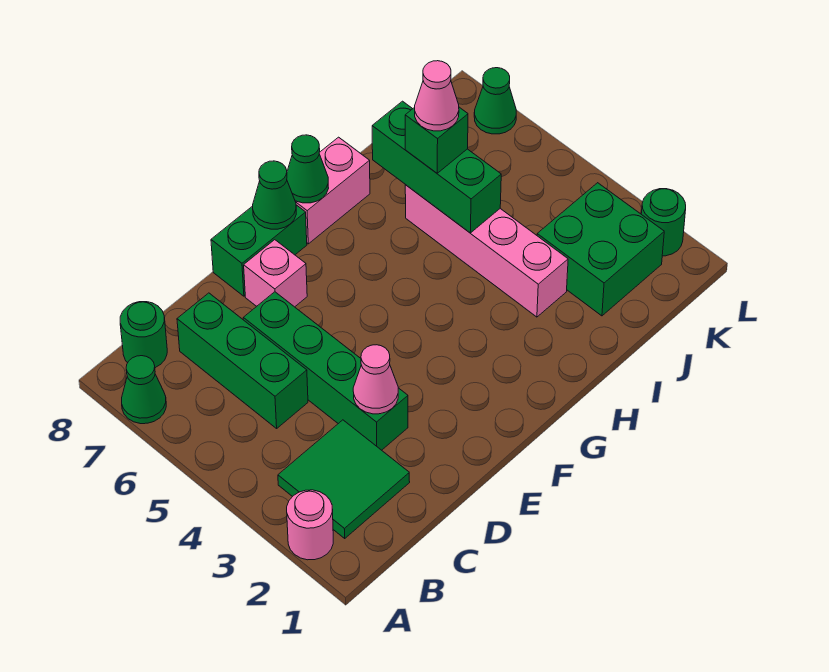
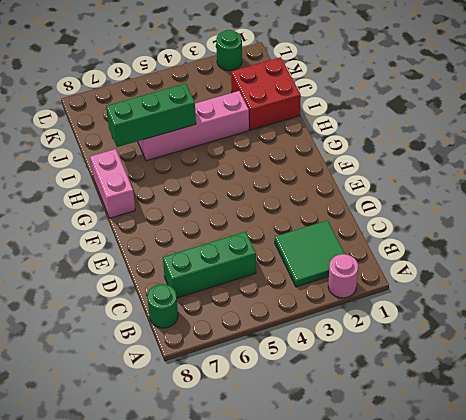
red 2x2 brick [231,57,301,130] -> green 2x2 brick [537,183,664,316]
none -> green 1x1 cone [122,356,166,424]
none -> green 1x4 brick [243,292,408,450]
none -> pink 1x1 brick [244,240,307,307]

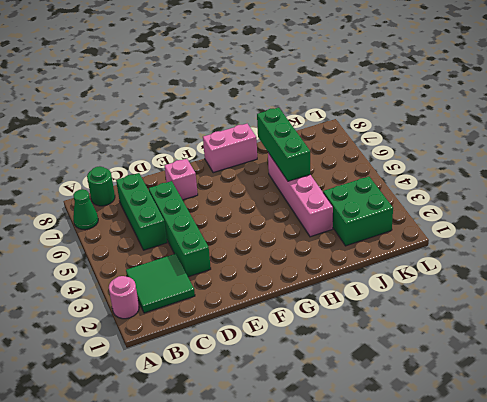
none -> green 1x2 brick [211,205,307,296]
none -> green 1x1 round brick [641,189,686,256]
none -> green 1x1 cone [474,68,516,134]

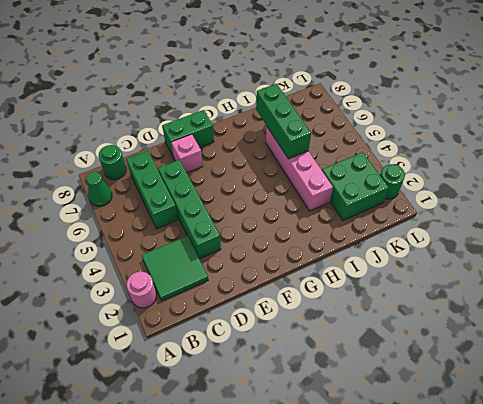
none -> pink 1x2 brick [295,137,370,244]
none -> green 1x1 cone [474,68,516,134]
none -> pink 1x1 cone [353,345,398,414]

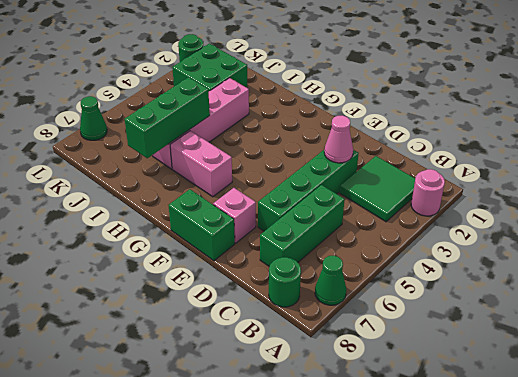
pink 1x2 brick [170,131,232,197] -> pink 1x2 brick moved to [295,137,370,244]
none -> green 1x1 cone [253,161,296,229]
none -> green 1x1 cone [287,135,329,203]
none -> green 1x1 brick [405,107,468,173]

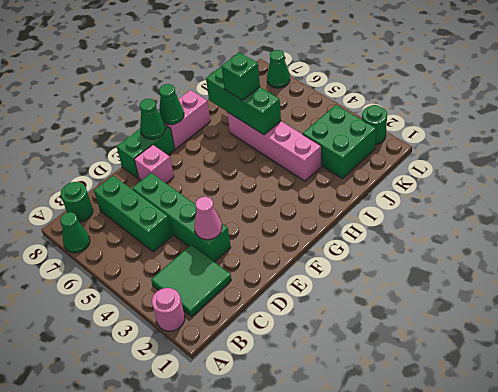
none -> pink 1x1 cone [415,61,459,131]

